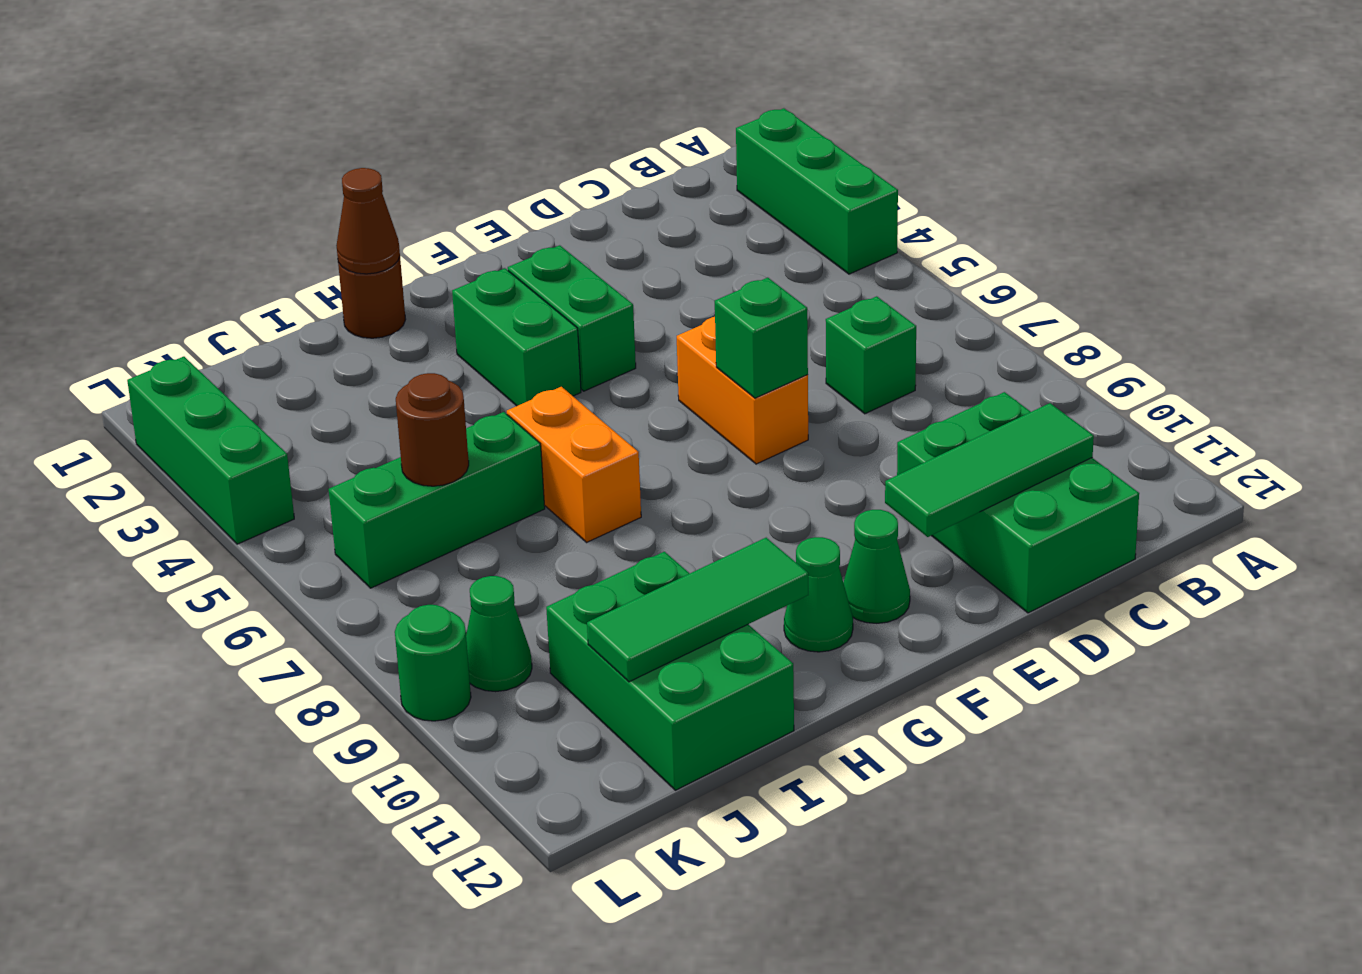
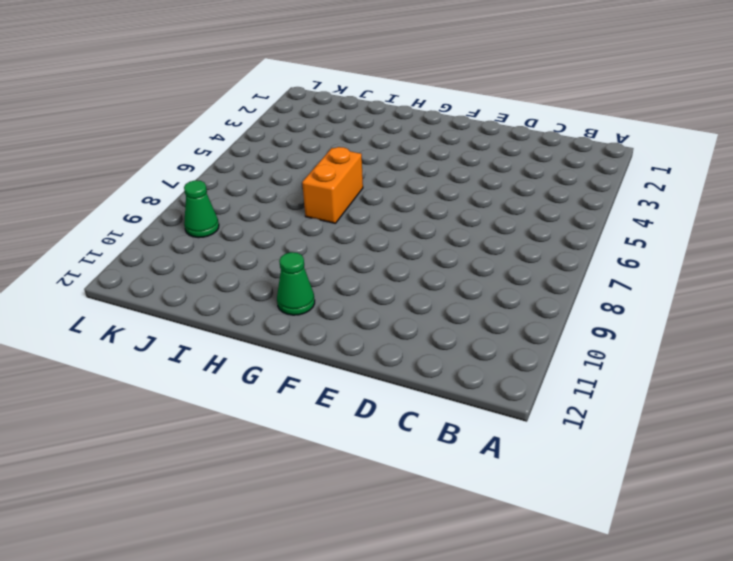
none -> green 1x3 brick [736,108,898,274]
none -> green 1x1 brick [826,296,916,414]
none -> green 2x3 brick [897,392,1139,613]

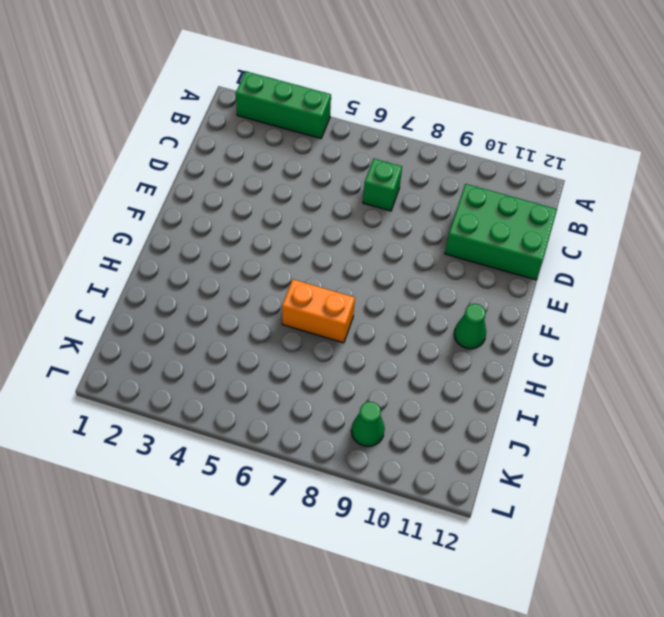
none -> orange 1x2 brick [677,317,808,464]
none -> green 1x2 brick [508,245,636,391]
none -> green 1x1 cone [843,510,910,623]

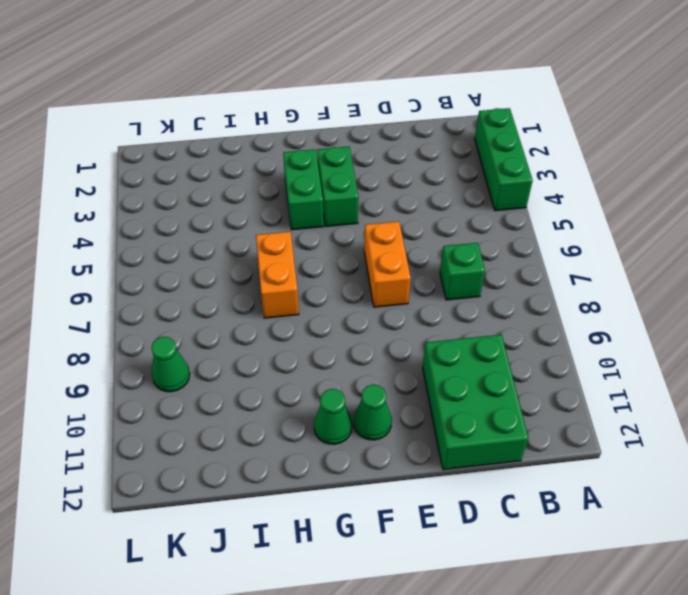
none -> brown 1x1 round brick [338,257,406,338]
none -> green 1x3 brick [329,412,545,588]
none -> green 2x3 brick [546,552,794,790]

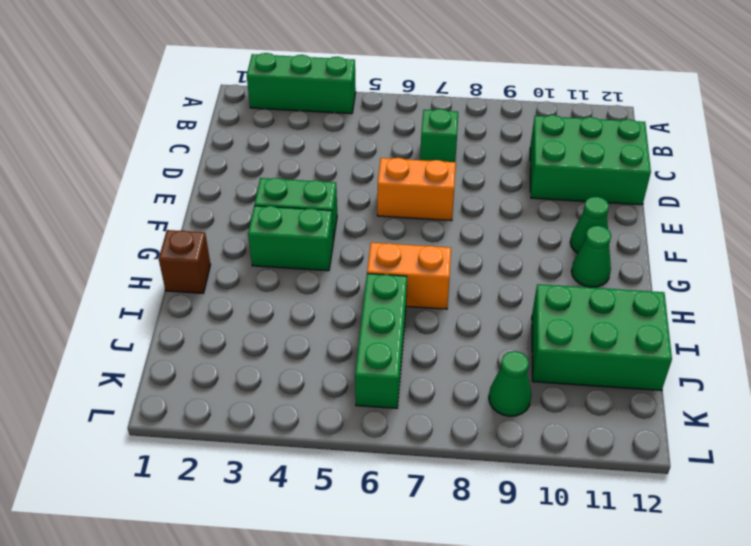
brown 1x1 brick [159,230,211,293] -> brown 1x1 round brick [338,257,406,338]
none -> green 1x3 brick [127,357,294,544]
none -> green 1x1 round brick [395,605,471,721]
none -> green 1x3 tile [885,403,1094,537]

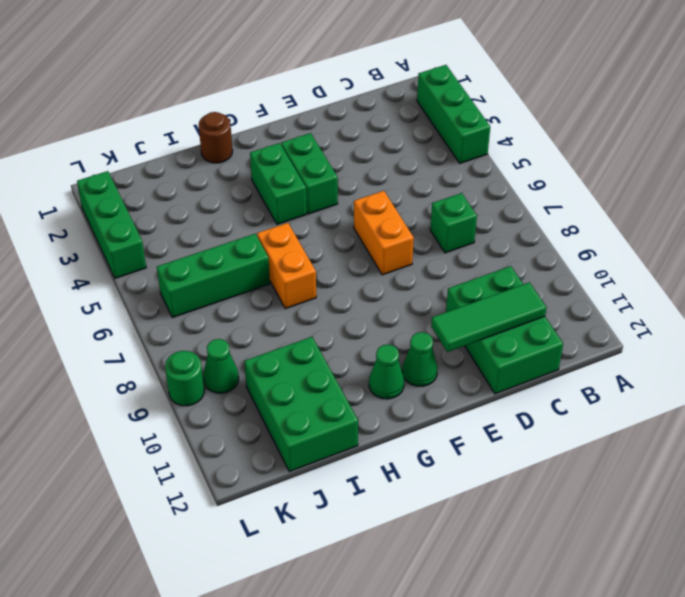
none -> green 1x1 brick [715,278,808,398]
none -> brown 1x1 cone [336,168,400,274]
none -> green 1x3 tile [587,538,808,682]

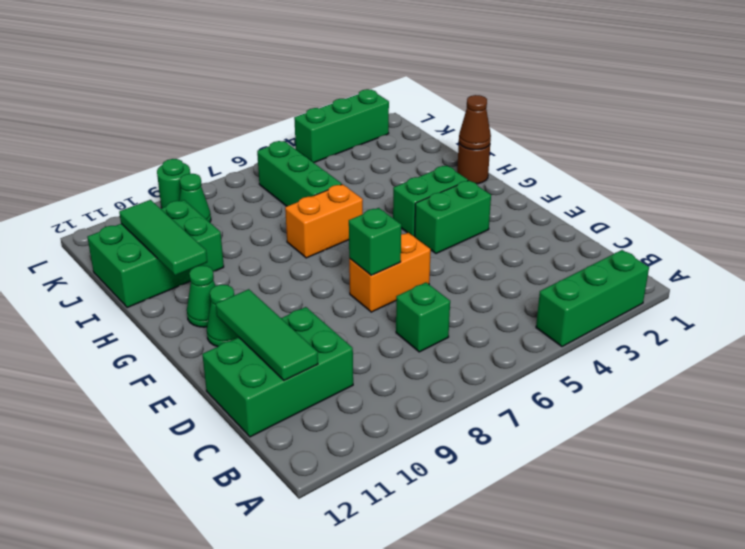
none -> brown 1x1 round brick [396,373,469,486]

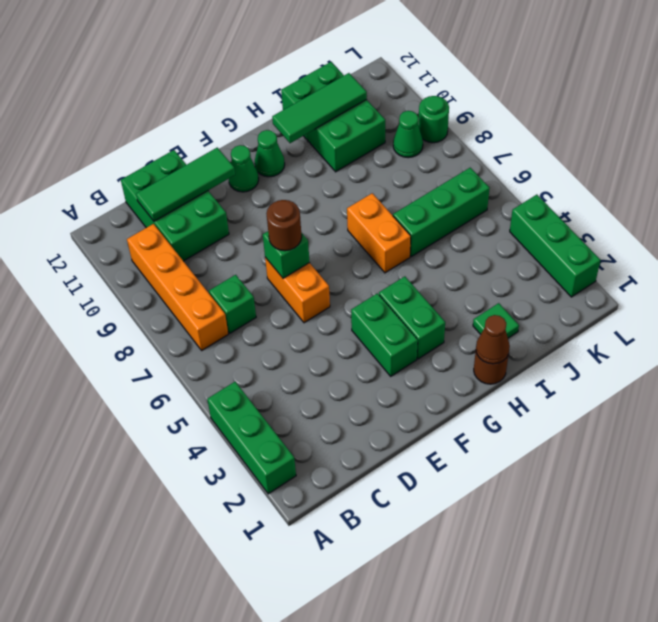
orange 1x4 brick [127,224,228,350] -> none
brown 1x1 round brick [266,200,302,251] -> brown 1x1 round brick moved to [396,373,469,486]
green 1x1 tile [473,303,519,338] -> none

